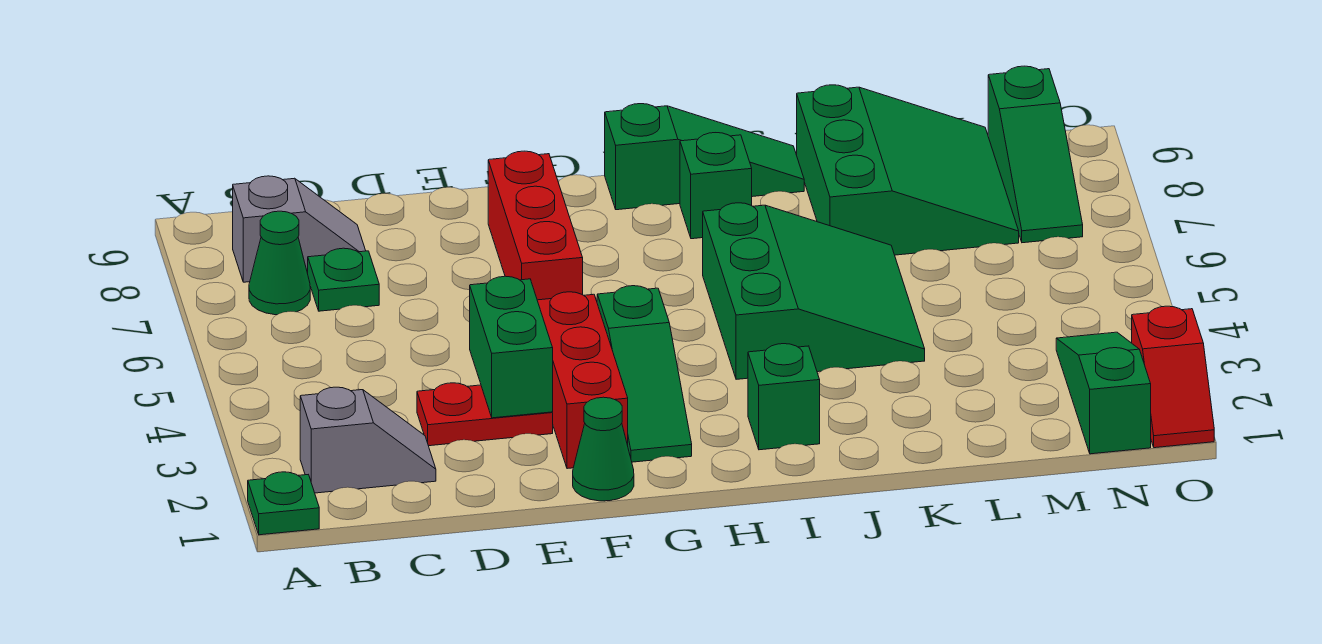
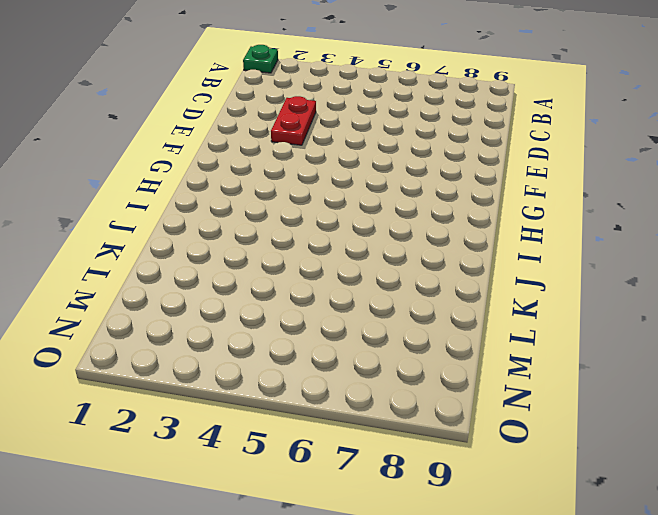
none -> grey 1x2 slope [300,387,436,493]
none -> green 1x1 cone [249,211,310,315]
none -> grey 1x2 slope [233,176,366,282]

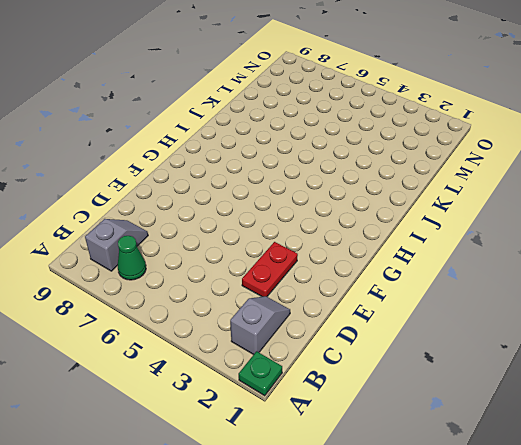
none -> green 1x1 plate [308,248,379,311]
none -> green 1x1 cone [573,397,634,501]
none -> red 1x3 brick [537,292,628,469]

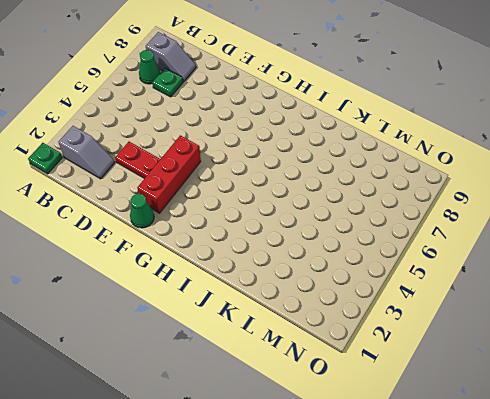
none -> red 1x3 brick [488,151,583,300]
none -> green 1x3 slope [597,286,692,462]
none -> green 1x3 slope [605,104,804,210]

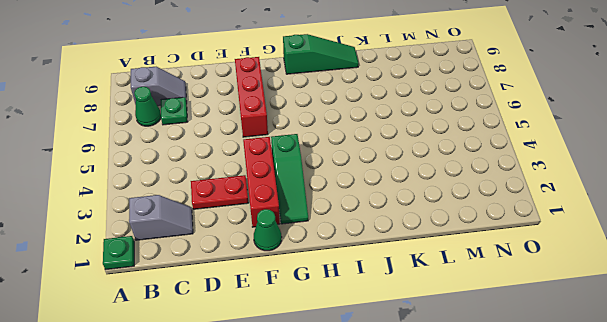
none -> green 1x1 brick [748,344,820,450]
none -> green 3x3 slope [703,203,925,379]
none -> green 1x1 brick [680,133,752,239]

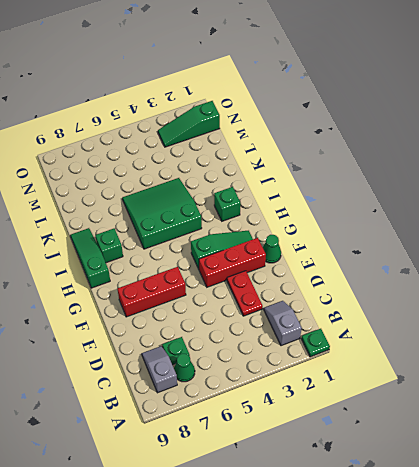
none -> green 3x3 slope [797,85,1019,255]
none -> green 1x3 slope [988,66,1083,243]
none -> red 1x2 slope [1132,306,1214,448]

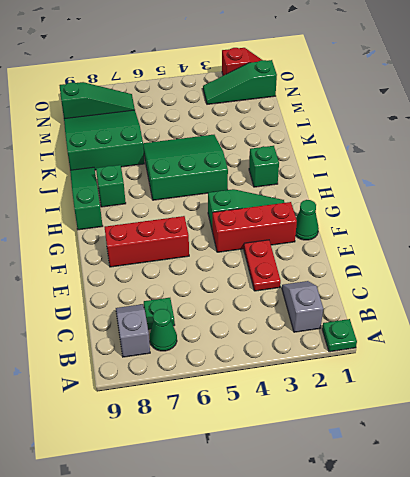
none -> green 1x2 brick [470,276,553,418]

